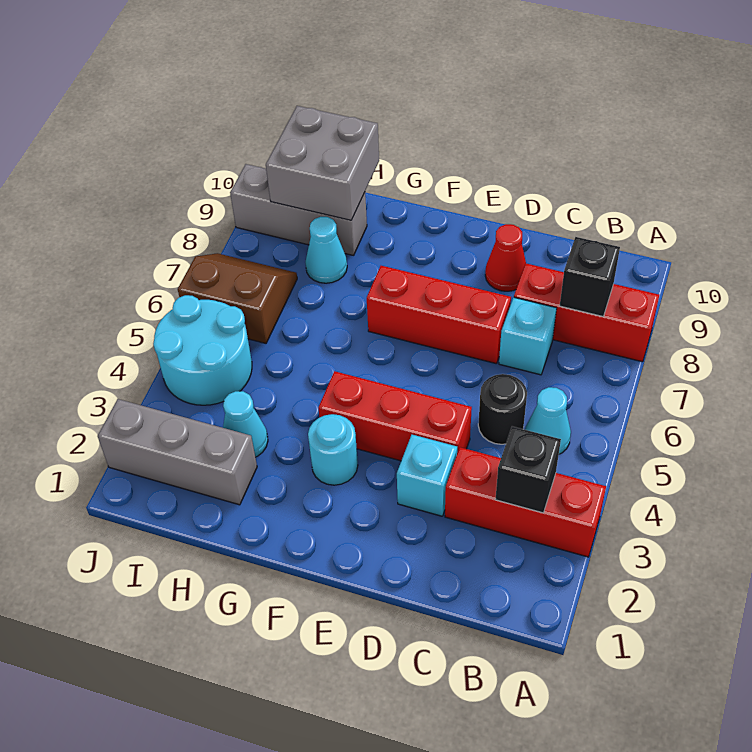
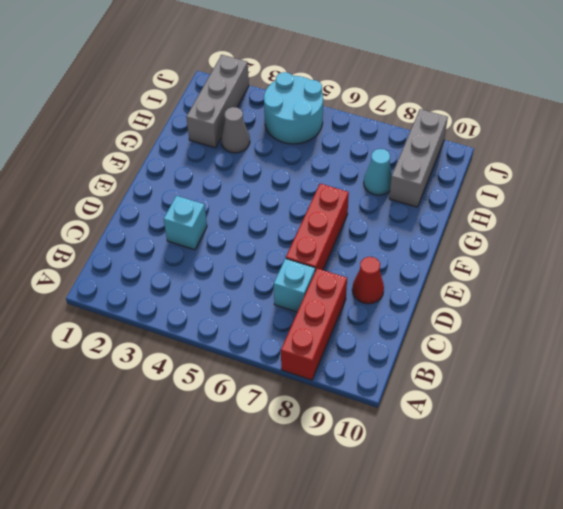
grey 1x1 cone [221,107,250,153] -> cyan 1x1 cone [223,391,268,457]
none -> red 1x3 brick [445,447,606,557]
none -> cyan 1x1 cone [525,387,571,454]
none -> black 1x1 round brick [478,374,527,444]

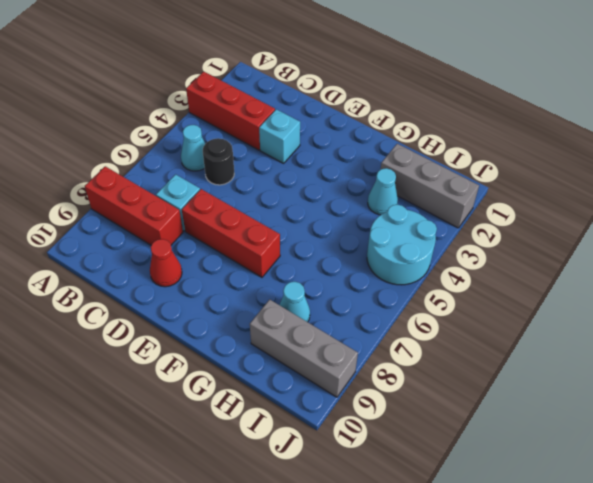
none -> red 1x3 brick [319,371,472,461]
none -> cyan 1x1 round brick [308,414,358,485]
none -> brown 2x2 slope [178,253,297,343]

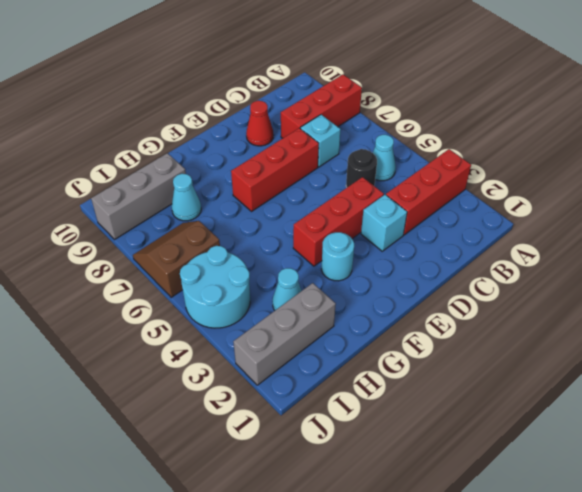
none -> black 1x1 brick [495,426,561,513]
none -> black 1x1 brick [560,237,620,317]
none -> grey 2x2 brick [266,106,379,220]

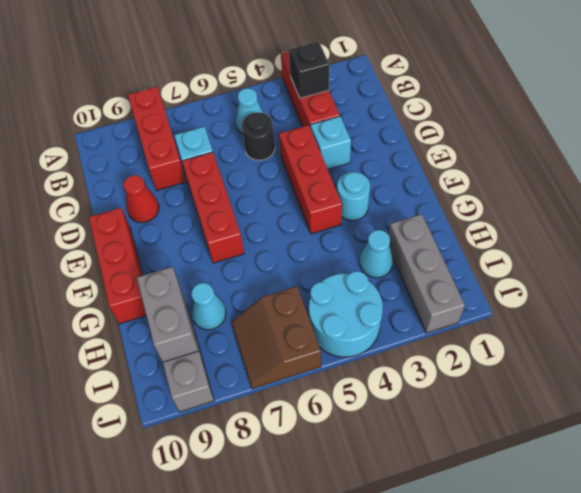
red 1x3 brick [89,208,146,324] -> none
grey 1x2 brick [137,267,198,362] -> grey 2x2 brick [266,106,379,220]
none -> black 1x1 brick [560,237,620,317]

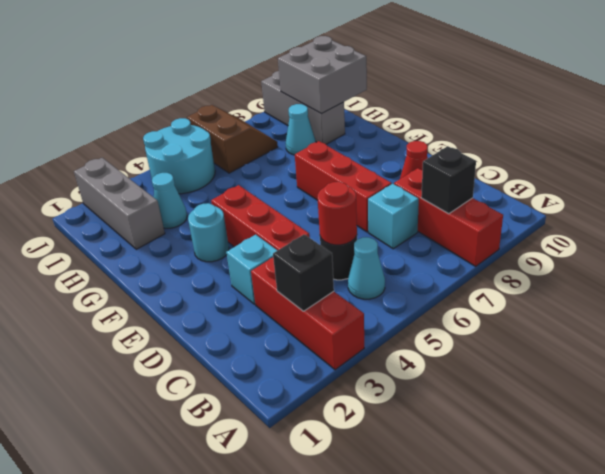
red 1x1 round brick [318,182,357,245] -> none

